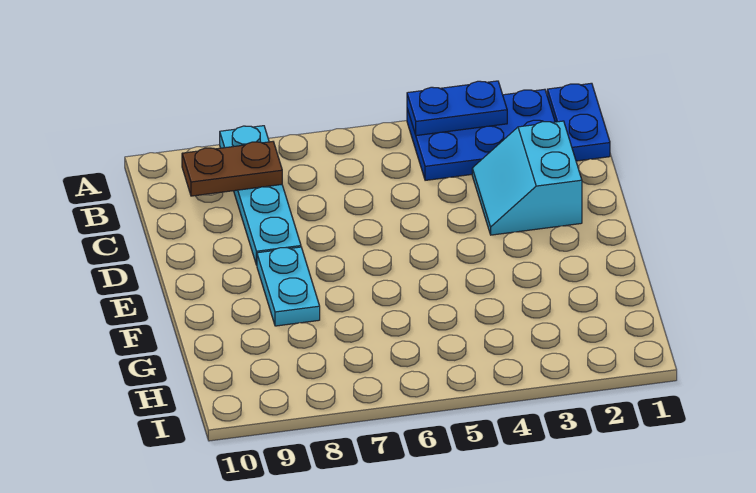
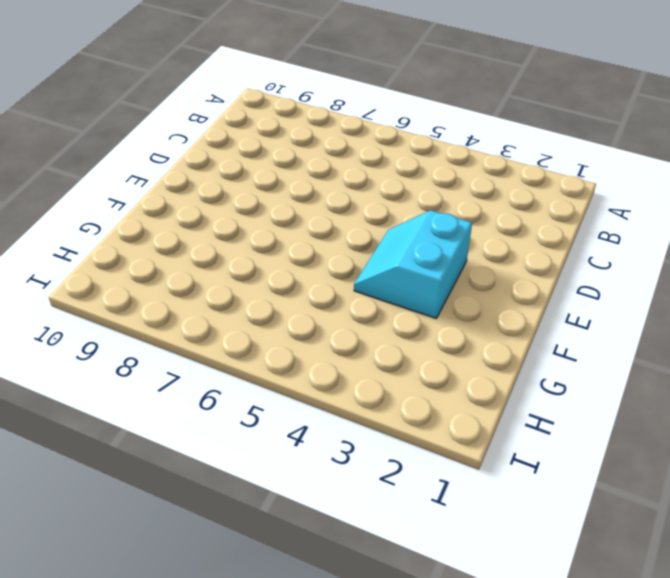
cyan 2x2 slope [354,210,472,318] -> cyan 2x2 slope moved to [472,121,582,235]
none -> blue 1x2 plate [547,83,610,161]
none -> blue 2x3 plate [407,89,555,180]

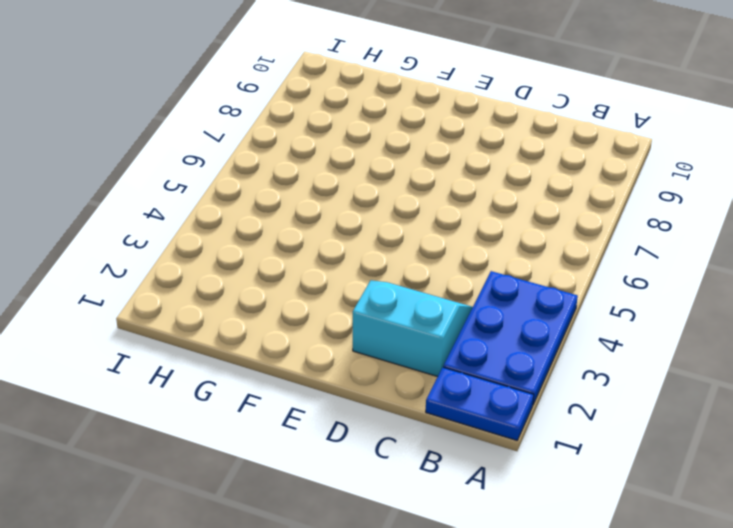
none -> cyan 1x4 plate [220,126,301,265]
none -> cyan 1x2 plate [257,247,320,326]

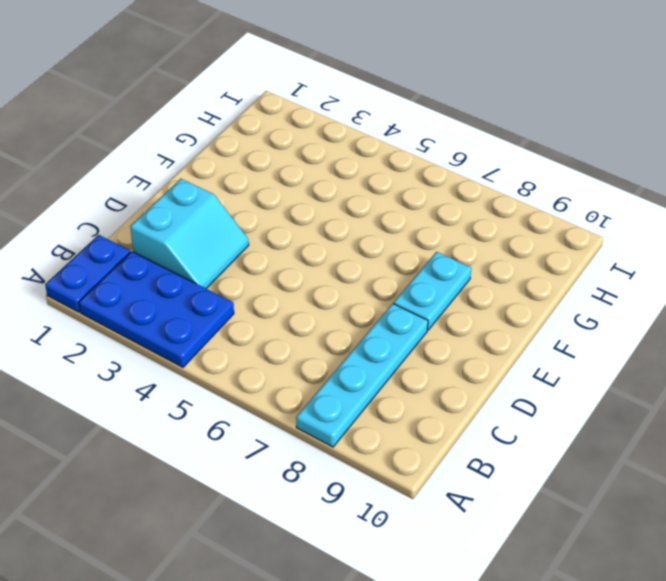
none -> blue 1x2 plate [407,81,507,136]
none -> brown 1x2 plate [182,142,282,196]

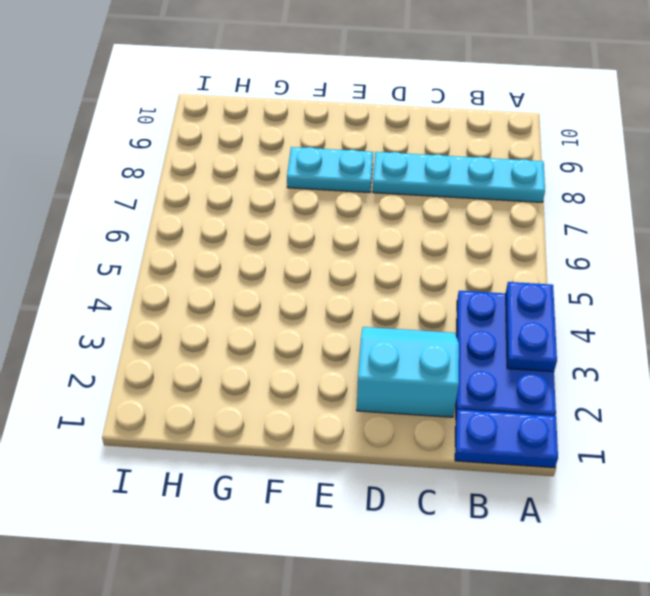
none -> brown 1x2 plate [182,142,282,196]

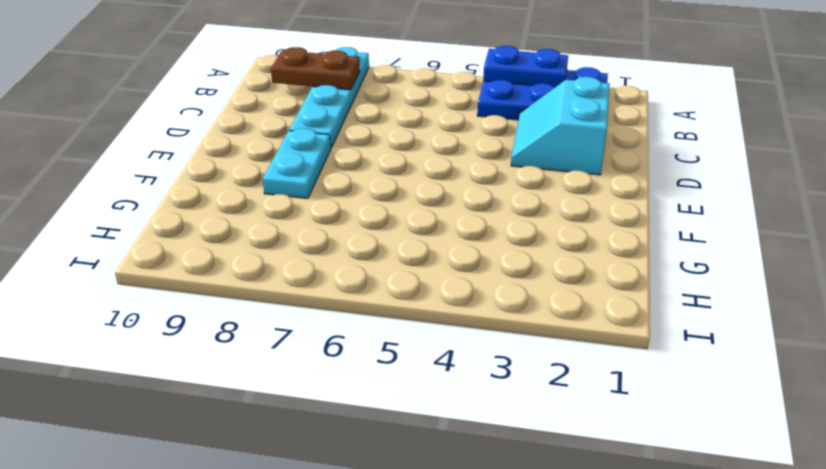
none -> blue 1x2 plate [547,83,610,161]

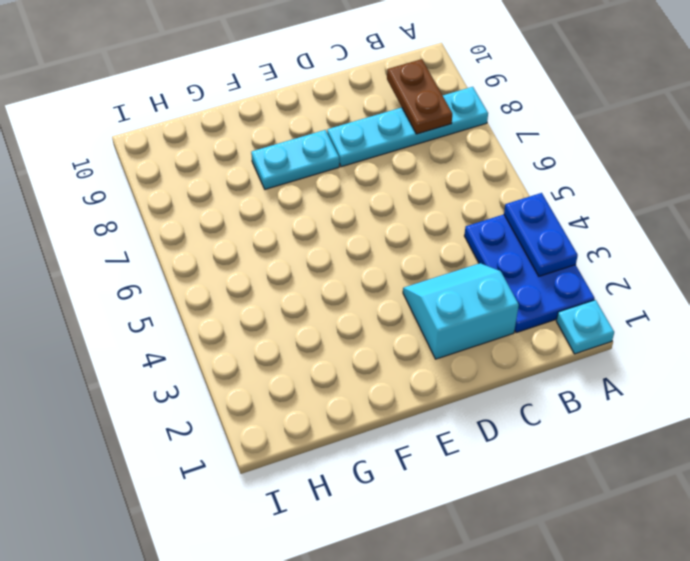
cyan 1x1 plate [556,300,614,354] -> blue 1x2 plate [547,83,610,161]

